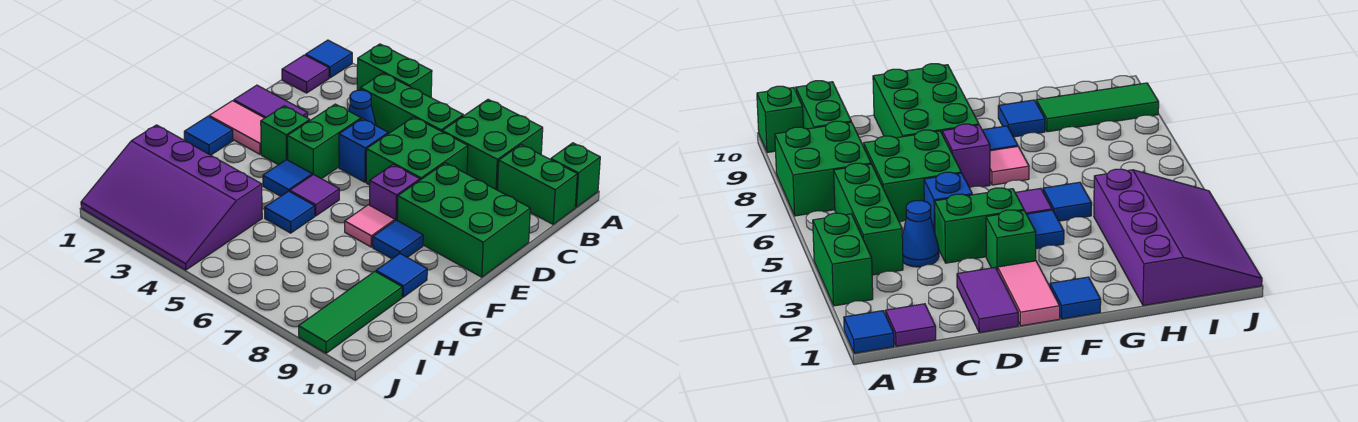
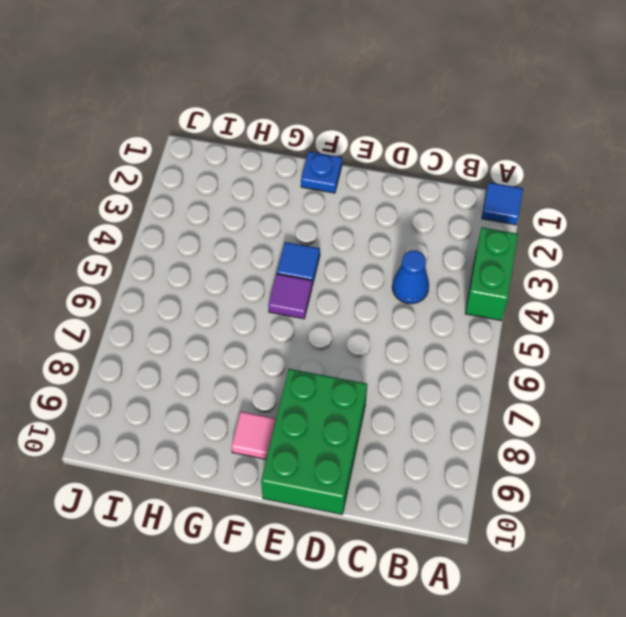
blue 1x1 plate [301,152,342,193] -> blue 1x1 tile [184,116,233,155]
pink 1x1 tile [231,411,276,459] -> pink 1x1 tile moved to [345,205,395,247]
none -> green 2x2 brick [442,100,543,190]
none -> green 1x1 brick [551,143,600,207]
none -> purple 1x1 tile [282,55,329,93]

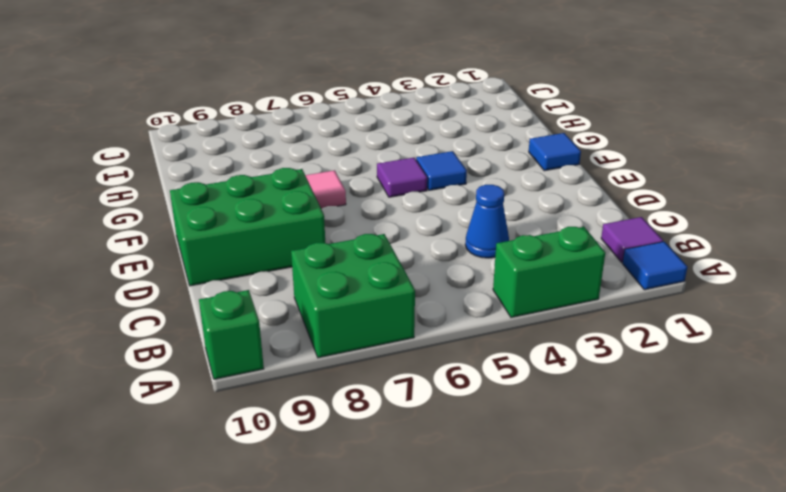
none -> green 1x3 brick [360,73,463,134]
none -> green 1x2 brick [497,145,577,224]
none -> green 2x2 brick [366,117,468,185]

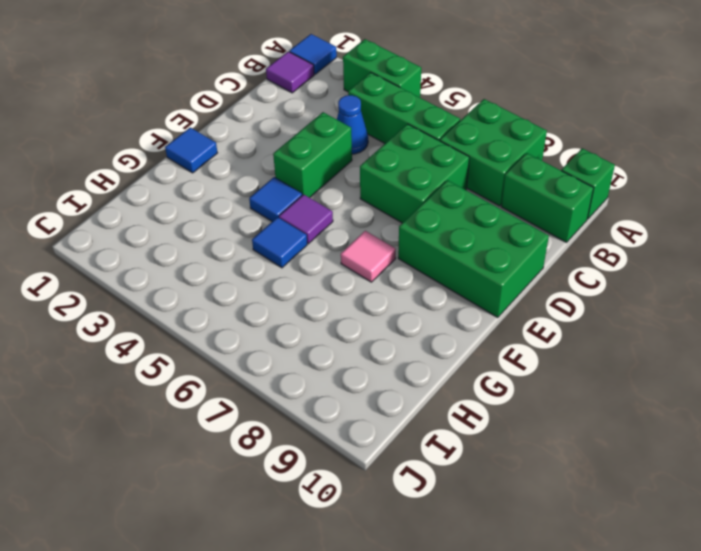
none -> purple 1x2 tile [234,85,308,118]
none -> blue 1x1 brick [339,119,388,182]
none -> pink 1x2 tile [209,101,264,154]

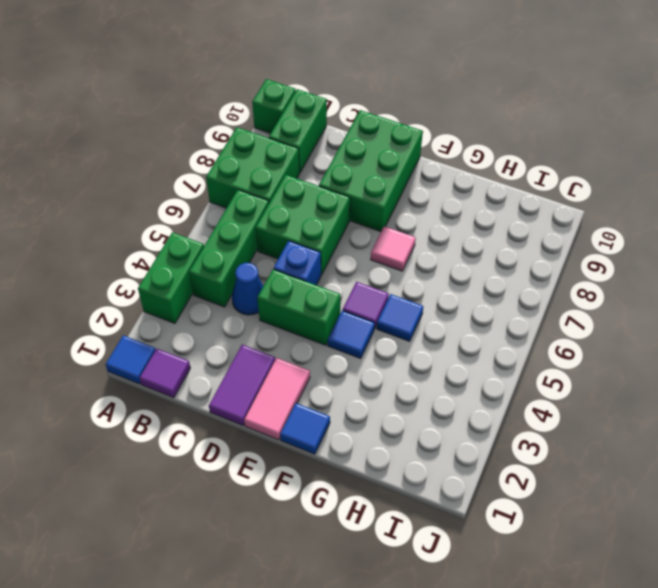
none -> green 1x1 brick [261,106,310,165]
none -> purple 1x1 brick [369,165,420,221]
none -> blue 1x1 tile [373,220,423,259]

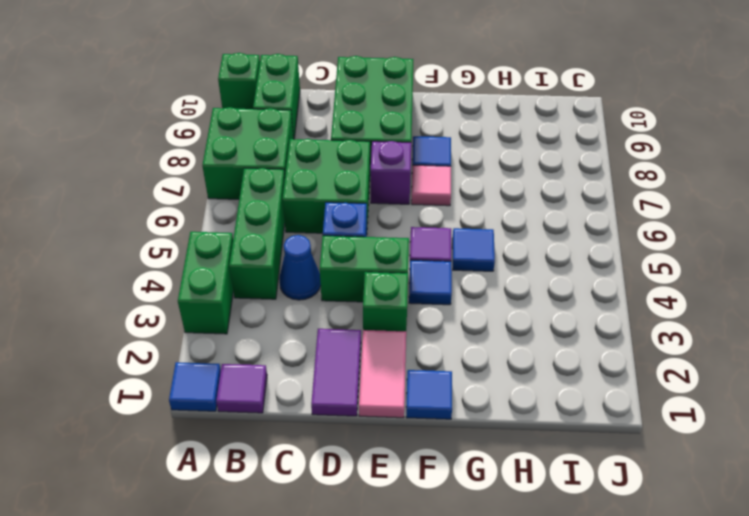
none -> blue 1x1 tile [376,254,427,297]
none -> purple 3x4 slope [81,125,262,270]
none -> green 1x3 tile [299,272,402,353]

